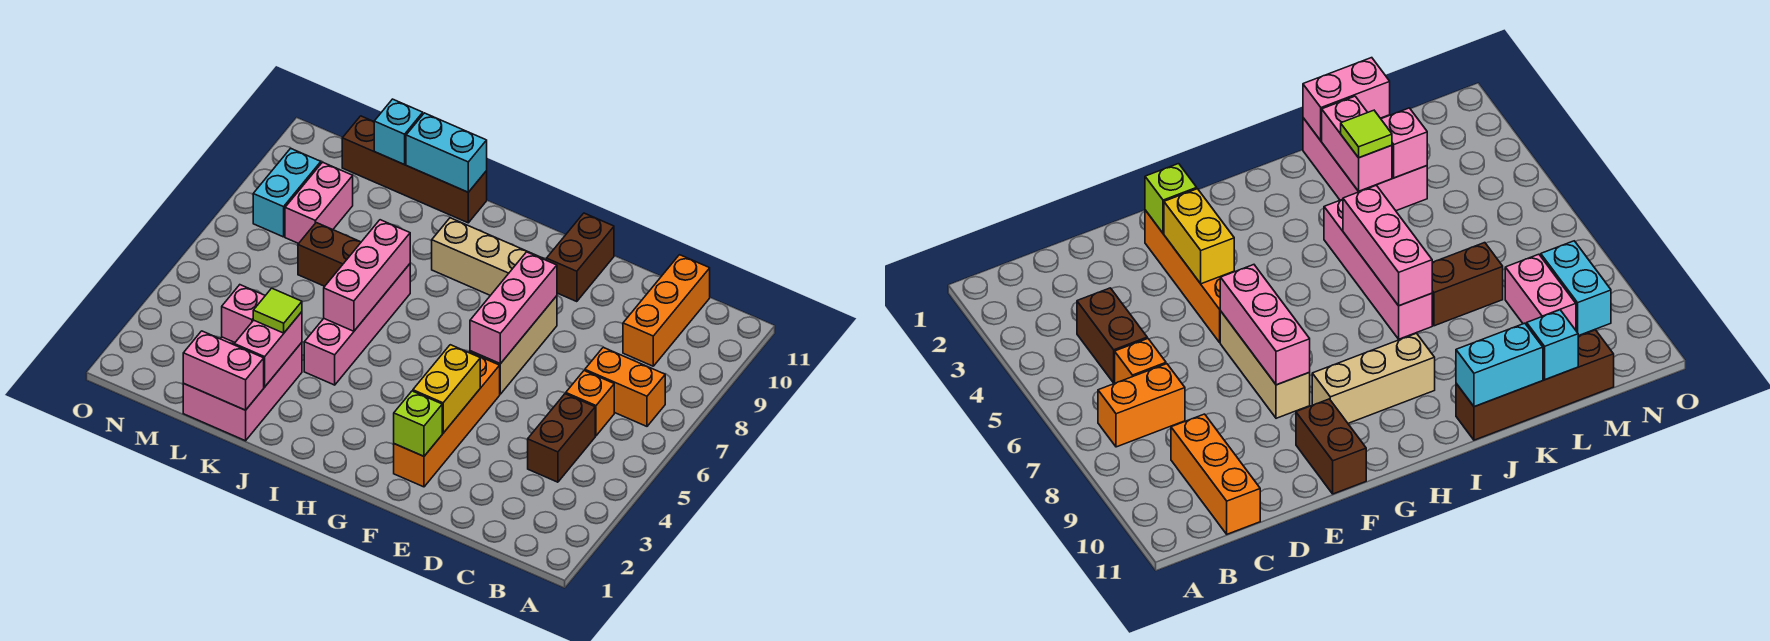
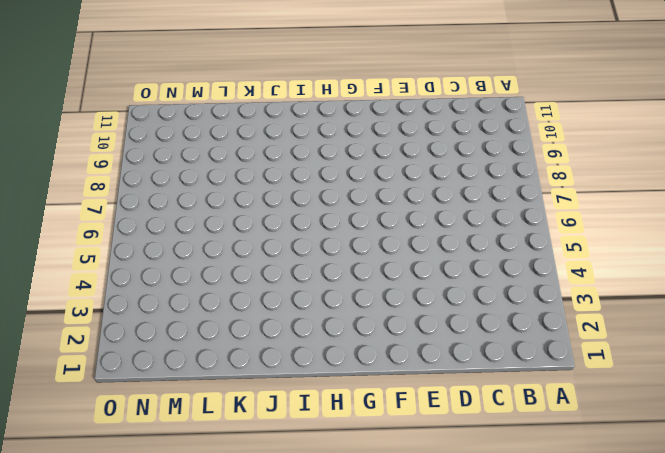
none -> orange 1x2 brick [585,347,665,426]
none -> brown 1x2 brick [528,394,595,482]
none -> orange 1x1 brick [566,371,614,436]

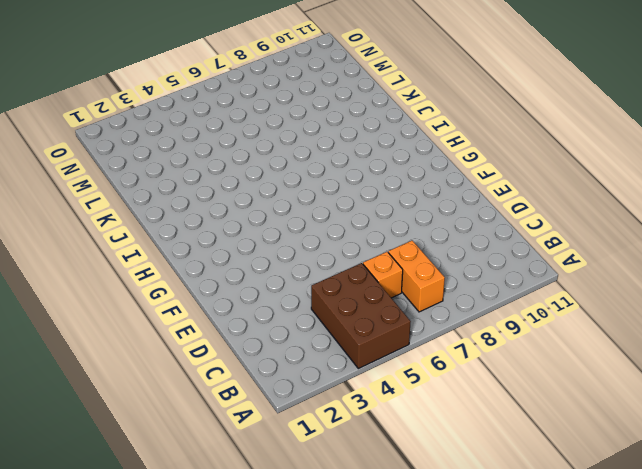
brown 2x3 brick [311,263,411,369] -> brown 1x2 brick [528,394,595,482]
none -> orange 1x3 brick [623,255,710,366]
none -> orange 1x4 brick [394,352,500,487]
none -> tan 1x3 brick [470,296,557,394]

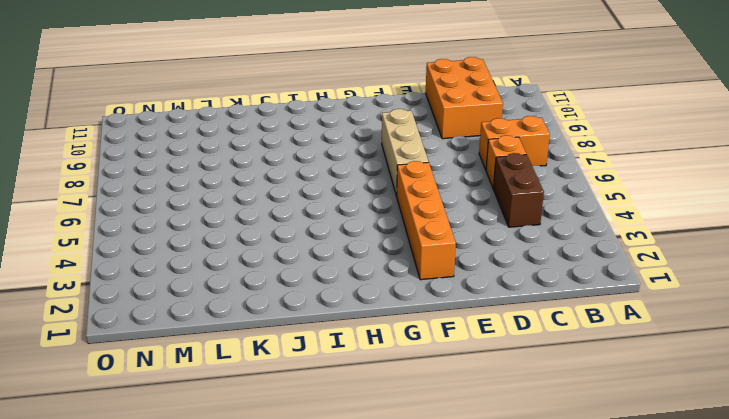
orange 2x3 brick [426,57,503,139] -> orange 1x3 brick [623,255,710,366]
none -> brown 1x2 brick [546,213,614,302]
none -> tan 1x3 brick [432,218,544,295]
none -> pink 1x4 brick [304,264,410,385]

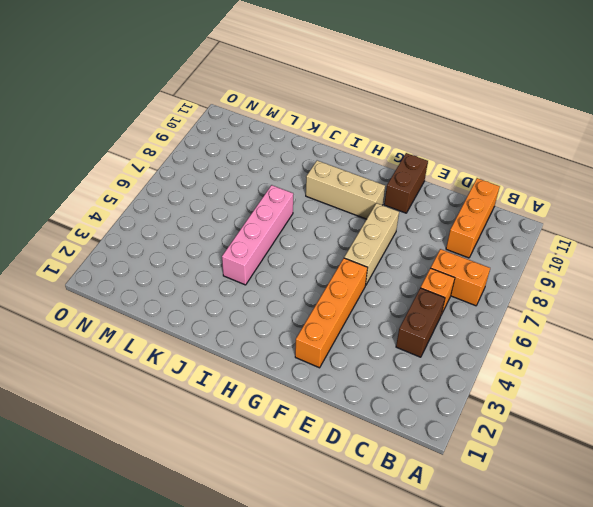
none -> brown 1x4 brick [342,116,487,223]
none -> pink 2x3 brick [183,337,302,441]
none -> brown 1x2 brick [298,223,361,286]

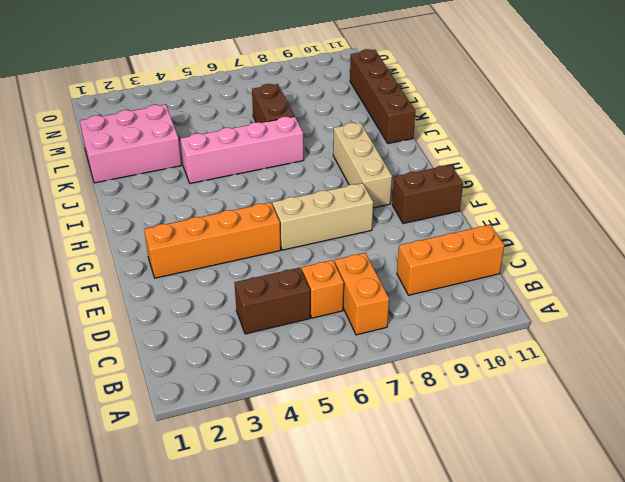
none -> pink 1x2 brick [285,162,353,244]
none -> cyan 1x2 brick [253,148,321,237]
none -> lime 1x1 brick [394,391,442,456]

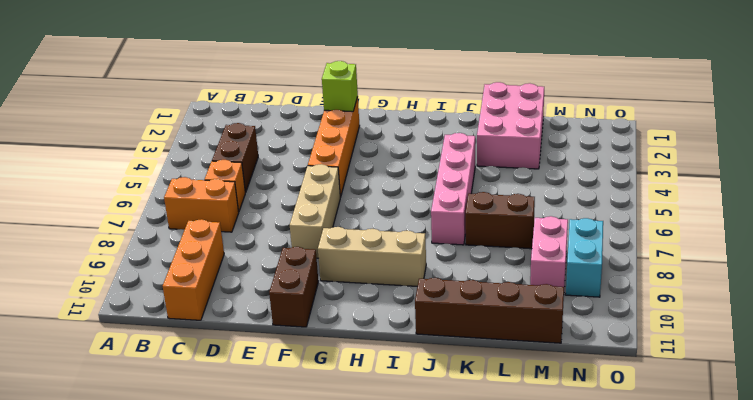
none -> yellow 1x2 brick [413,345,480,433]
none -> pink 1x3 brick [470,252,557,364]
none -> pink 1x3 brick [324,220,410,331]

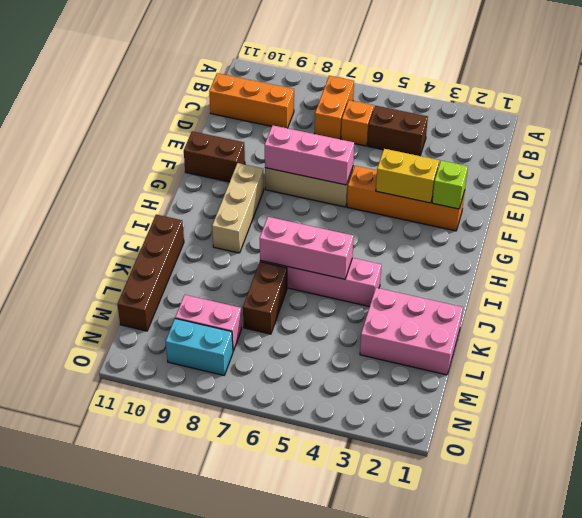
none -> cyan 1x2 brick [406,113,487,192]
none -> pink 1x2 brick [183,331,264,410]
none -> pink 1x2 brick [234,312,302,387]

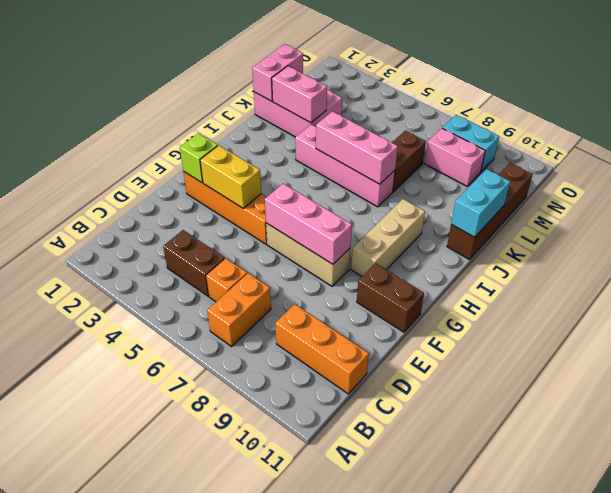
none -> pink 1x1 brick [222,285,265,342]
none -> cyan 1x1 brick [374,99,423,164]
none -> lime 1x1 tile [253,288,302,333]

